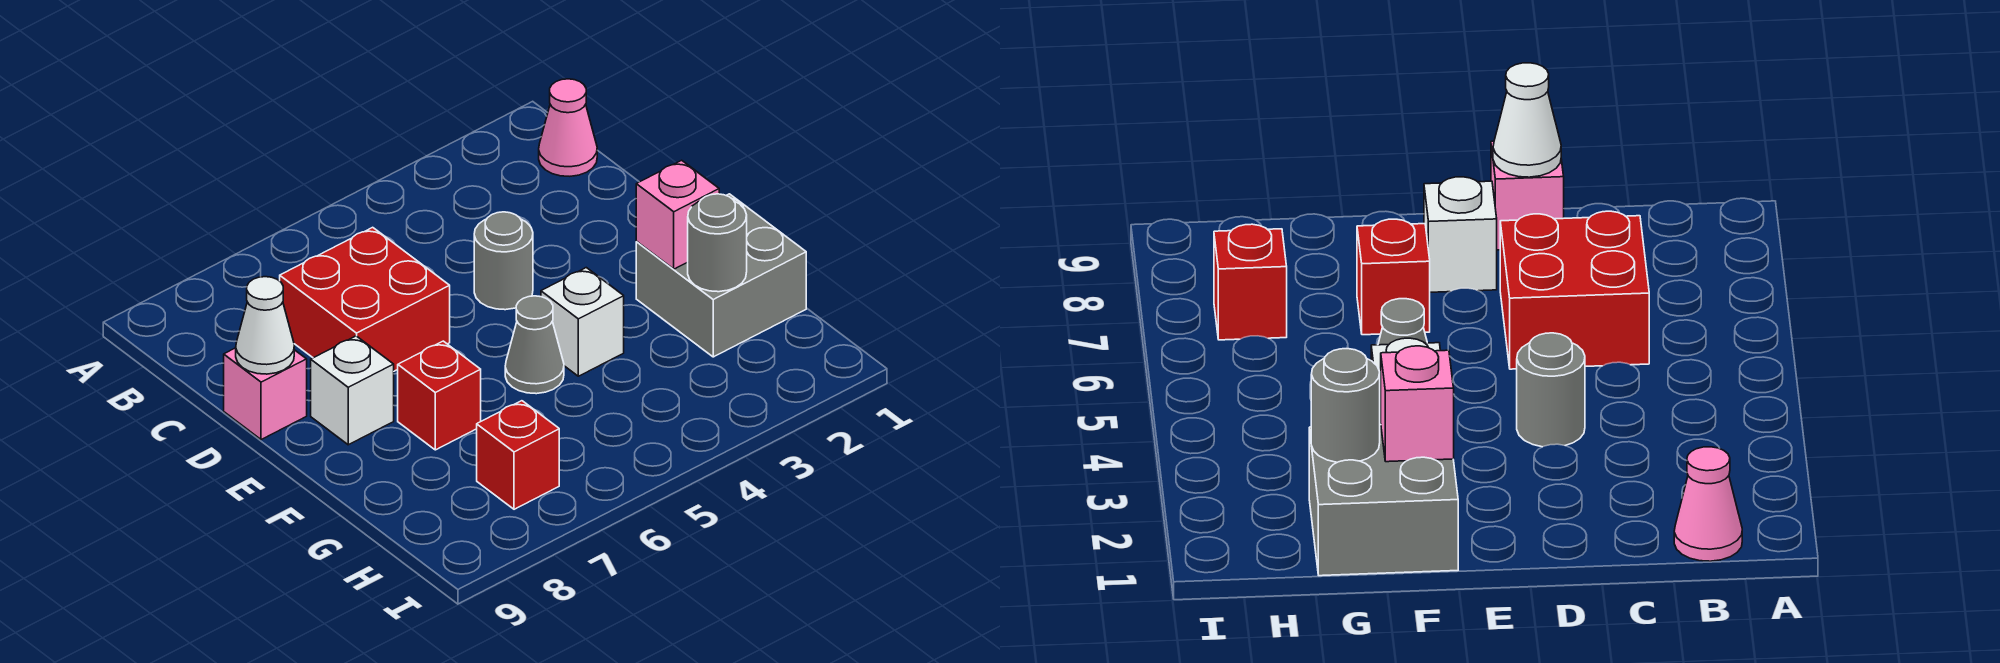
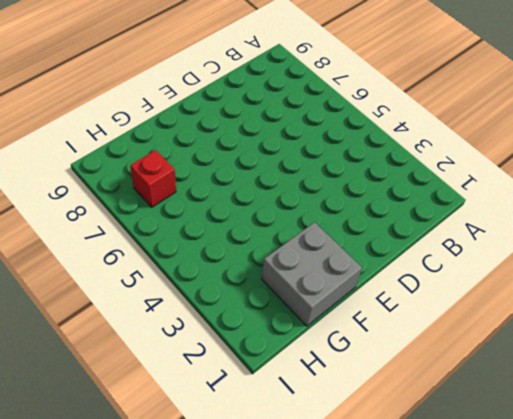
none -> pink 1x1 cone [539,79,597,176]
none -> red 2x2 brick [280,227,450,371]
none -> grey 1x1 round brick [474,212,533,310]

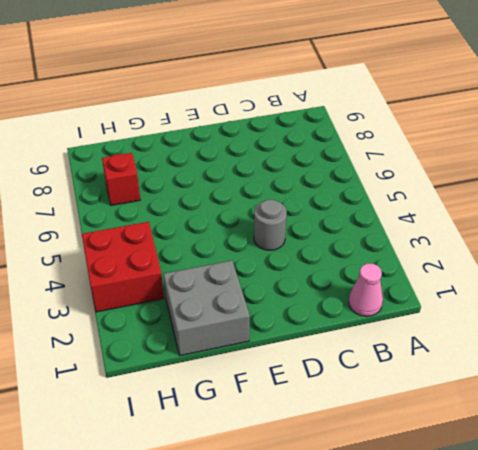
red 2x2 brick [82,222,164,312] -> red 2x2 brick moved to [280,227,450,371]
none -> pink 1x1 brick [224,348,307,440]
none -> white 1x1 brick [311,336,394,445]
none -> white 1x1 brick [541,268,624,376]

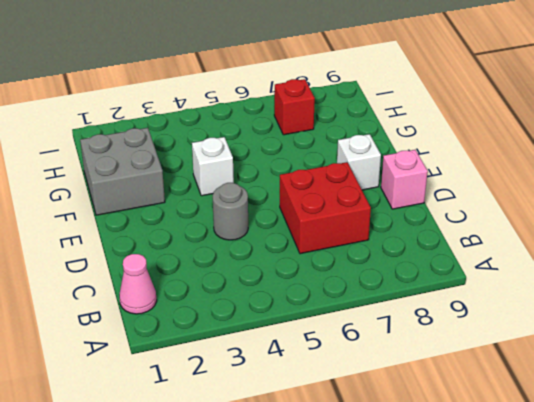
none -> grey 1x1 cone [505,296,564,394]
none -> red 1x1 brick [398,341,481,450]
none -> white 1x1 cone [236,277,294,374]

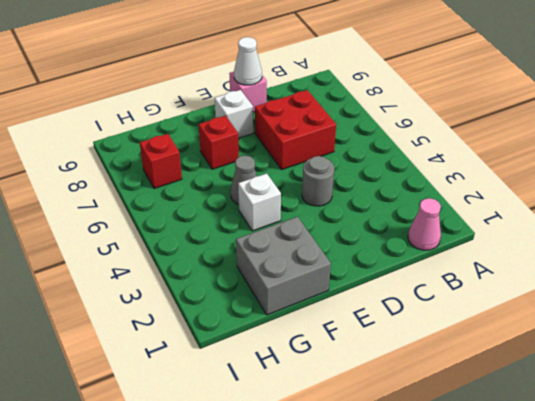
none -> pink 1x1 brick [636,160,719,269]
none -> grey 1x1 round brick [688,194,747,292]

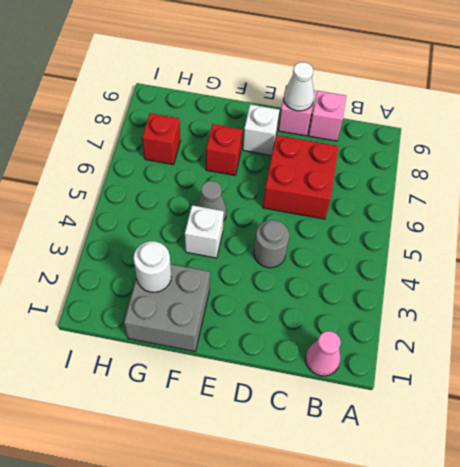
pink 1x1 brick [308,91,346,141] -> pink 1x1 brick moved to [636,160,719,269]
white 1x1 round brick [134,241,171,292] -> grey 1x1 round brick [688,194,747,292]

